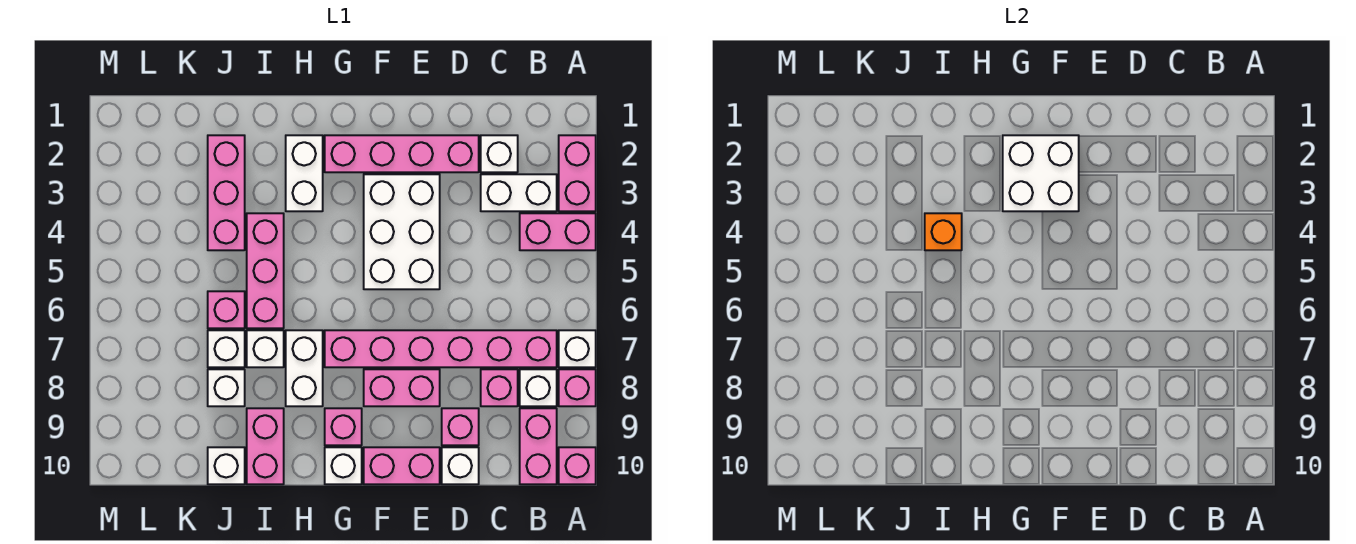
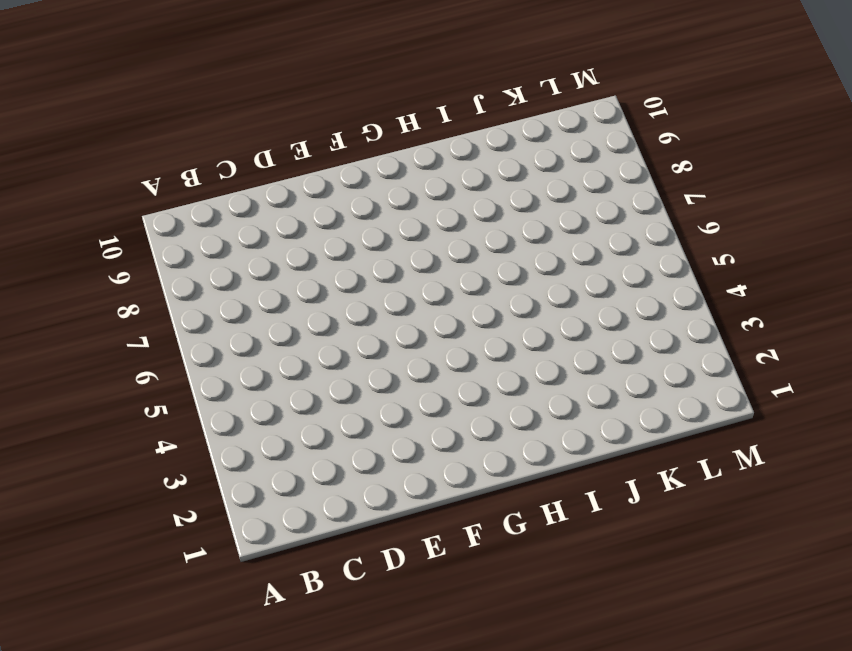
none -> pink 1x2 brick [559,135,596,211]
none -> pink 1x2 brick [520,213,596,250]
none -> white 1x1 brick [559,330,596,367]
none -> pink 1x1 brick [559,369,596,406]

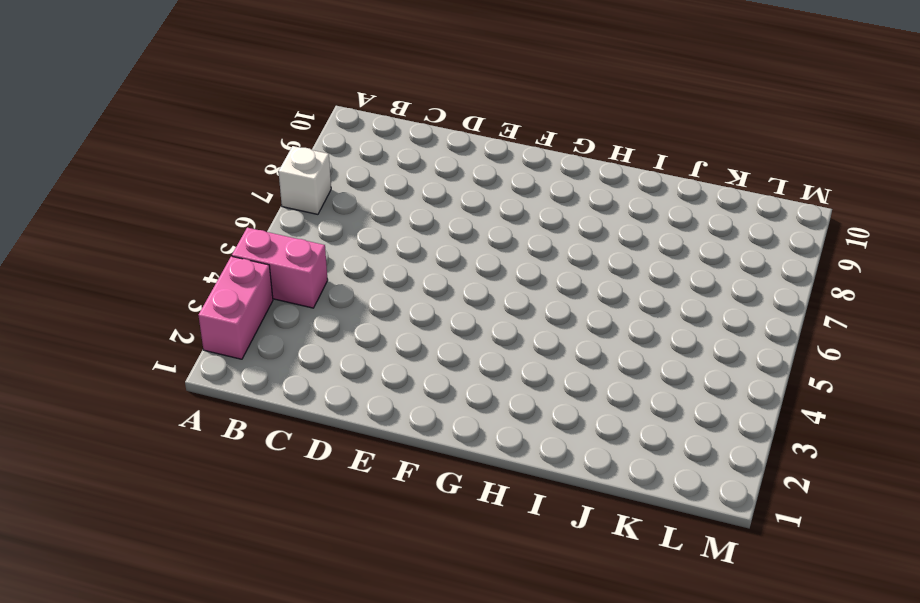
none -> pink 1x1 brick [559,369,596,406]
none -> pink 1x1 brick [559,447,596,484]
none -> white 1x2 brick [481,174,557,211]
none -> pink 1x6 brick [325,330,557,367]

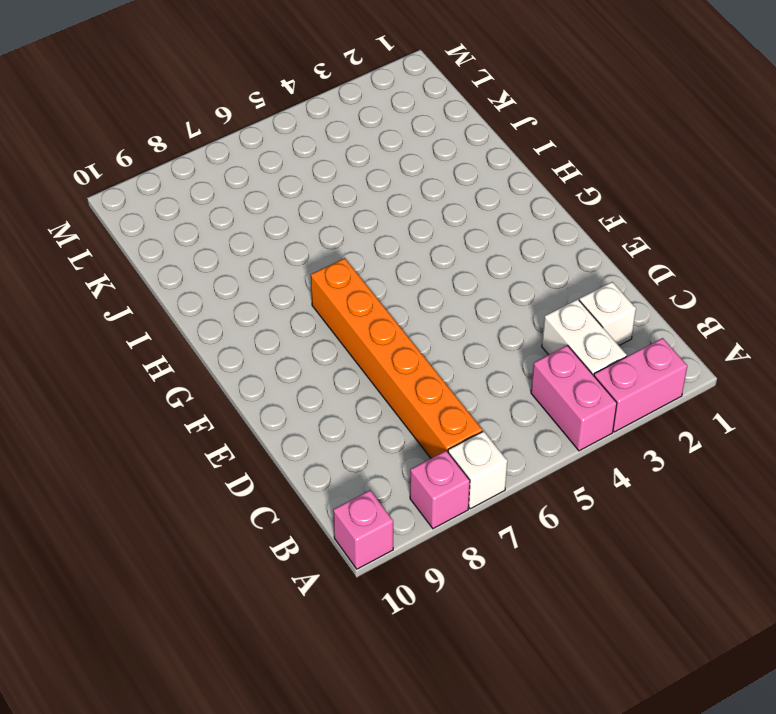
orange 1x6 brick [311,258,483,458] -> pink 1x6 brick [325,330,557,367]
none -> white 1x1 brick [520,369,557,406]
none -> pink 1x2 brick [520,408,557,484]
none -> pink 1x1 brick [481,369,518,406]
none -> pink 1x4 brick [325,135,479,172]

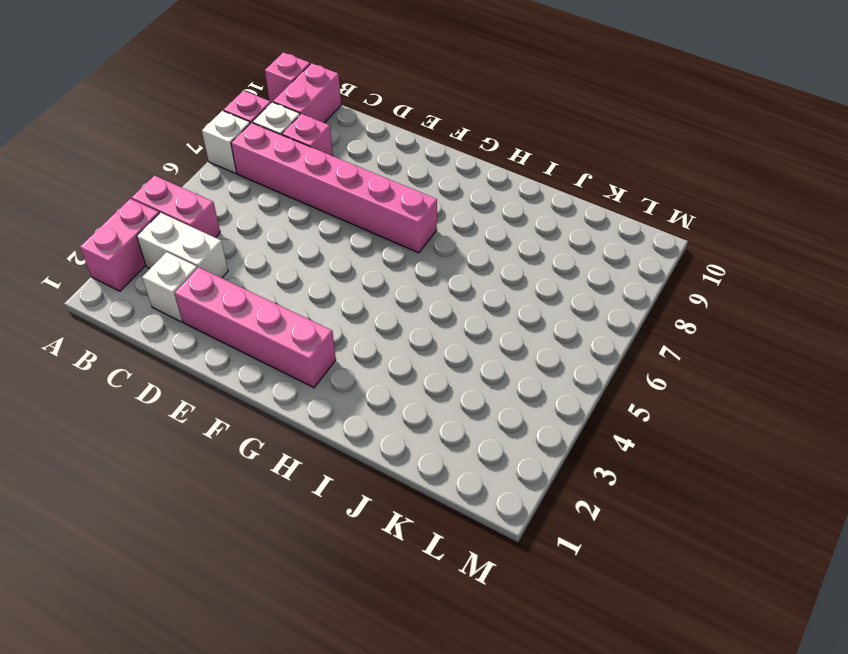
none -> pink 1x1 brick [442,408,479,445]
none -> white 1x1 brick [442,447,479,484]
none -> white 2x3 brick [364,174,440,289]
none -> pink 1x2 brick [364,369,440,406]

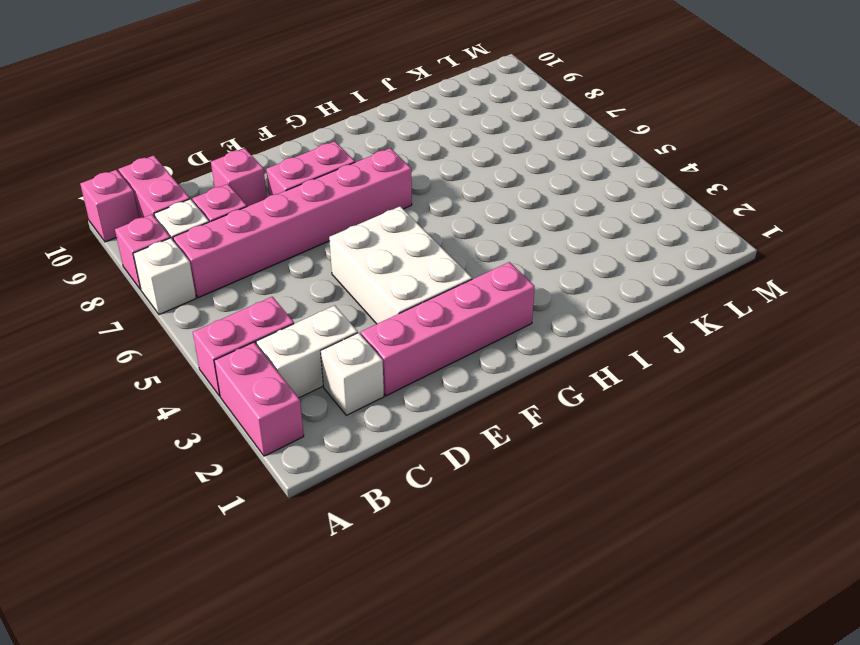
none -> white 1x1 brick [442,447,479,484]
none -> pink 1x2 brick [364,447,440,484]
none -> pink 1x1 brick [325,408,362,445]
none -> white 1x1 brick [325,447,362,484]

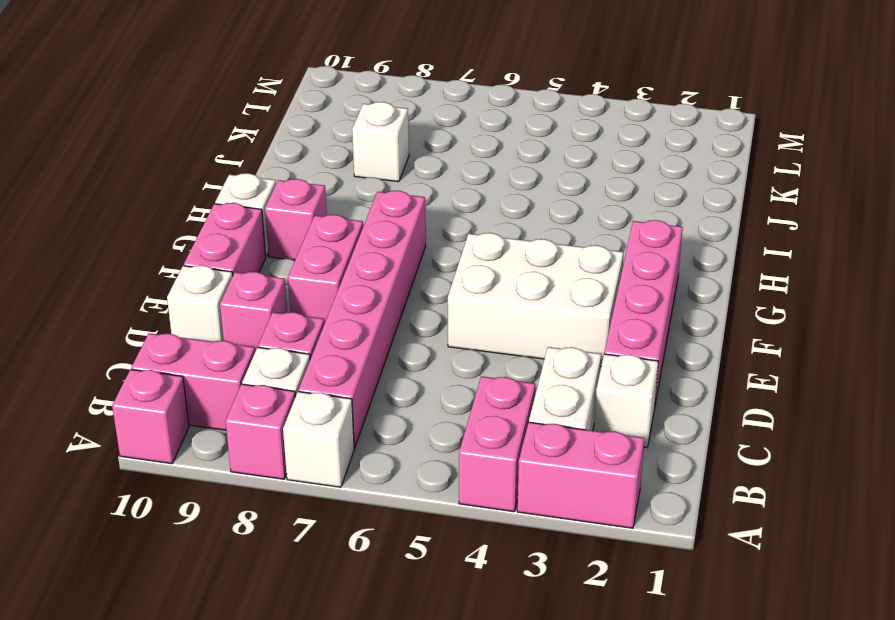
none -> white 1x2 brick [286,135,323,211]
none -> white 1x2 brick [286,330,323,406]
none -> pink 1x3 brick [247,213,284,328]
none -> white 1x1 brick [247,330,284,367]

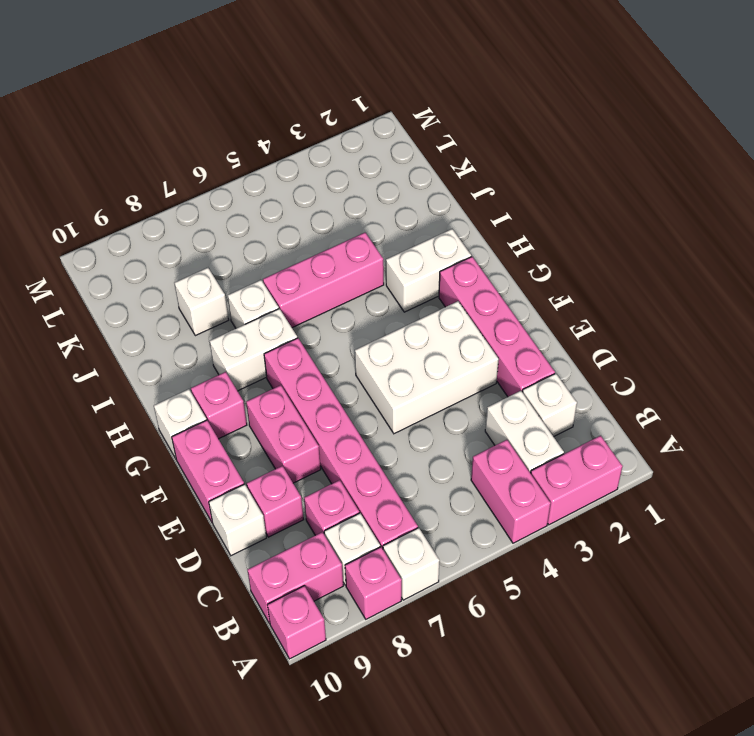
none -> pink 1x2 brick [247,408,284,484]
none -> pink 1x3 brick [208,135,245,250]
none -> pink 1x1 brick [208,291,245,328]
none -> white 1x1 brick [208,330,245,367]

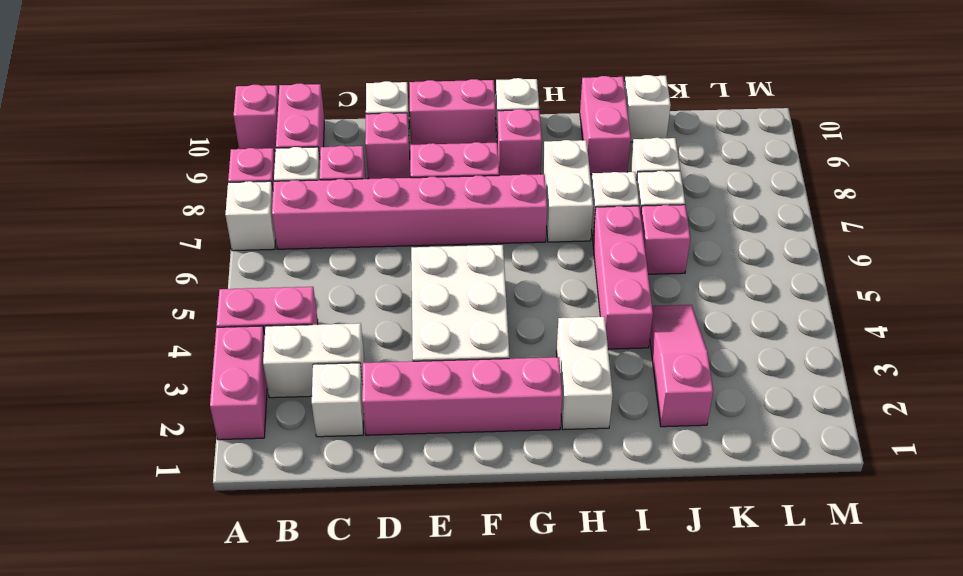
pink 1x3 slope [650,305,713,427] -> pink 1x3 brick [208,135,245,250]
none -> white 2x2 brick [1003,135,1079,211]
none -> orange 1x1 brick [925,213,962,250]

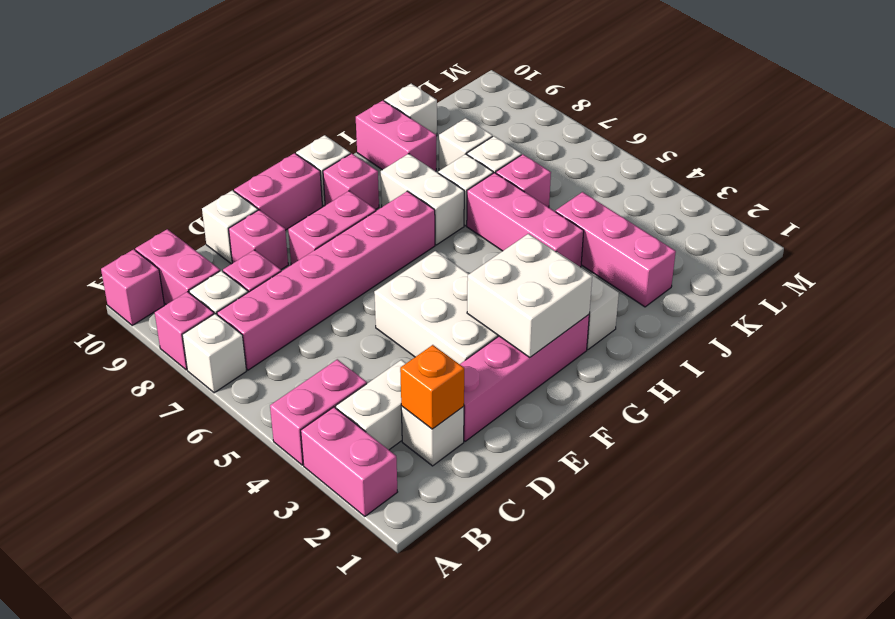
orange 1x1 brick [400,345,464,429] -> orange 1x1 brick moved to [925,213,962,250]

